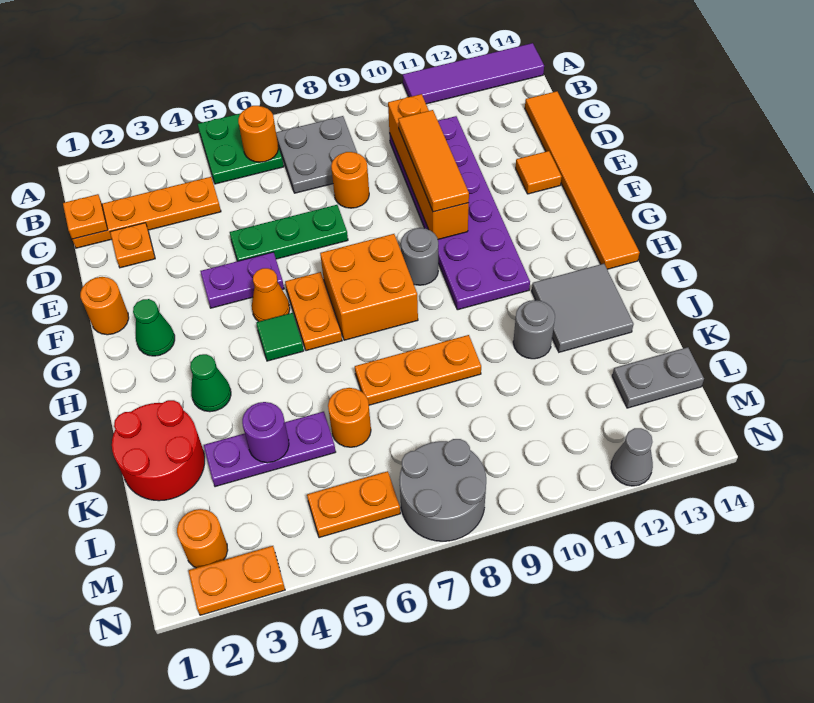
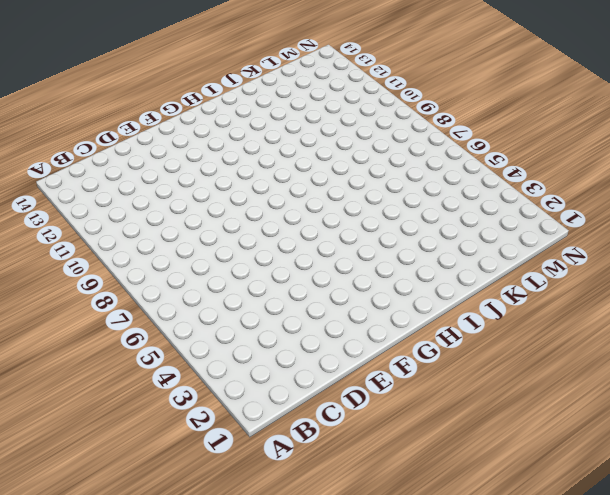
none -> green 2x2 plate [198,113,284,184]
none -> purple 1x4 tile [403,43,544,104]
none -> grey 2x2 plate [276,116,357,193]
none -> orange 1x4 plate [72,177,221,248]

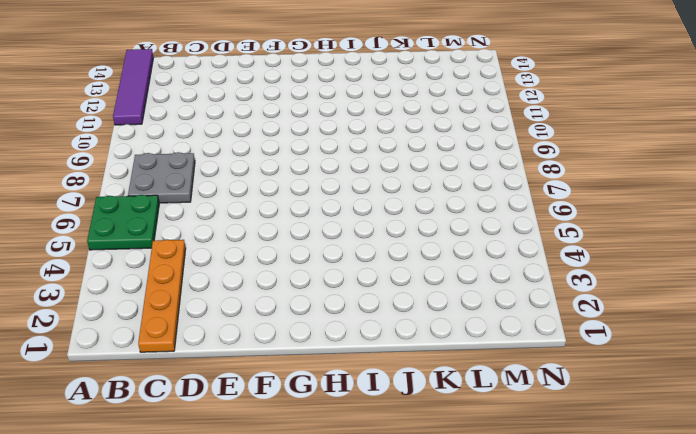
none -> purple 2x6 plate [389,116,530,310]
none -> orange 1x6 tile [525,91,640,269]
none -> orange 1x1 plate [110,223,155,268]
none -> orange 1x1 round brick [331,152,369,208]

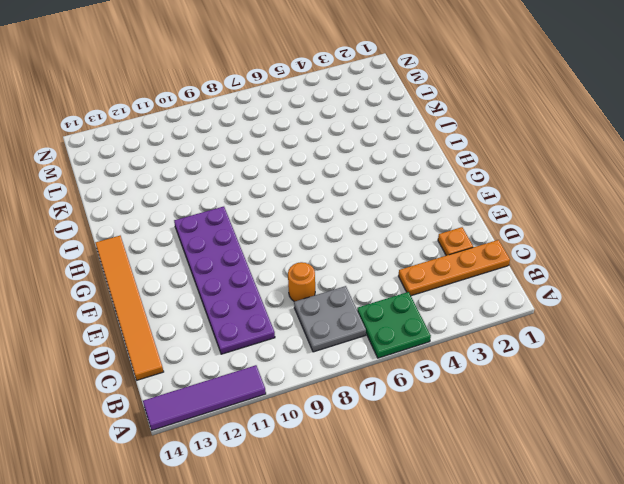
none -> green 1x3 plate [230,205,348,261]
none -> orange 1x1 tile [516,151,562,194]
none -> orange 1x1 round brick [80,277,129,335]
none -> purple 1x2 plate [200,252,284,308]

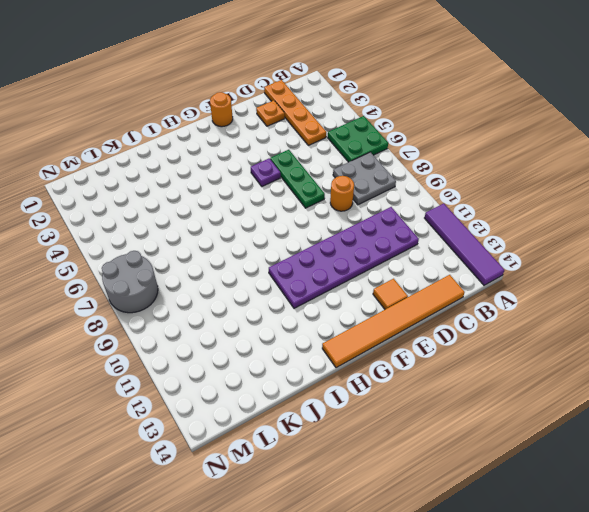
purple 1x1 plate [251,158,281,186] -> purple 1x2 plate [200,252,284,308]
none -> green 1x1 cone [133,299,175,356]
none -> orange 1x1 cone [252,268,290,322]
none -> orange 1x2 plate [285,272,342,351]
none -> orange 2x2 brick [320,234,418,340]

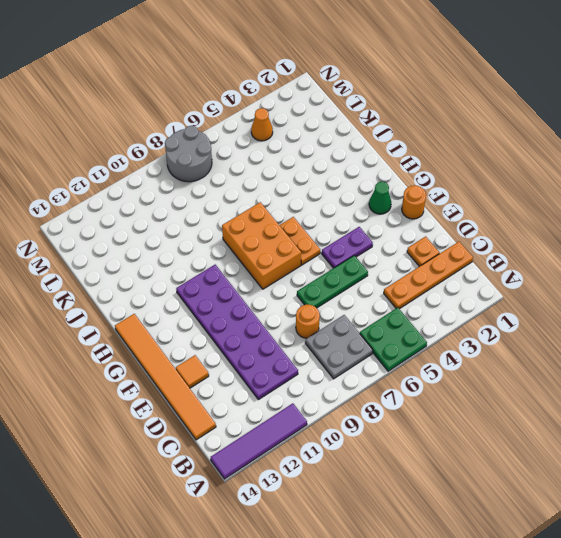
orange 2x3 brick [222,202,301,289] -> orange 2x2 brick [320,234,418,340]
orange 1x1 cone [251,108,273,141] -> orange 1x1 cone moved to [252,268,290,322]
none -> grey 1x1 round brick [401,228,438,285]
none -> green 1x1 tile [256,313,304,361]
none -> green 1x1 cone [190,354,231,412]
none -> grey 2x2 tile [532,264,634,352]

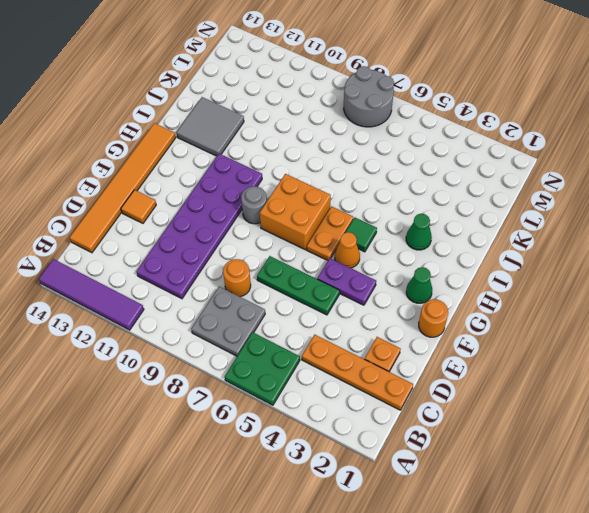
none -> red 2x2 round brick [112,400,205,501]
none -> orange 1x3 plate [355,335,481,405]
none -> grey 1x1 round brick [513,300,555,359]
none -> purple 1x3 plate [204,412,336,487]

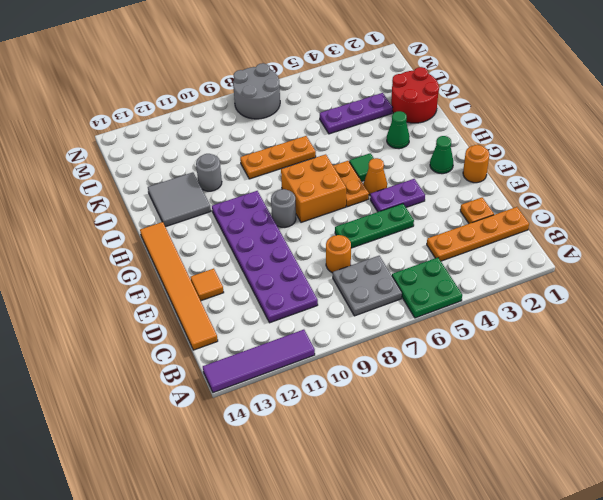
none -> orange 1x1 round brick [328,388,371,447]
none -> grey 1x2 plate [612,347,704,408]
none -> orange 1x1 round brick [177,509,228,568]
none -> orange 1x2 plate [307,471,400,538]

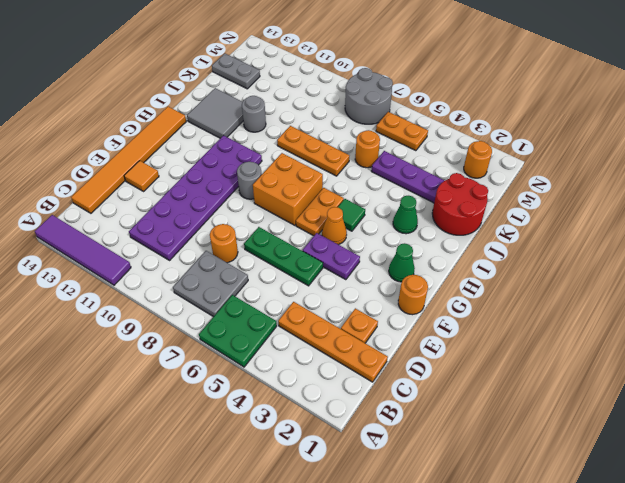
none -> orange 1x2 plate [189,546,285,615]
none -> grey 1x1 cone [611,428,653,486]
none -> orange 1x1 round brick [238,106,278,162]
none -> orange 1x1 plate [63,194,108,239]

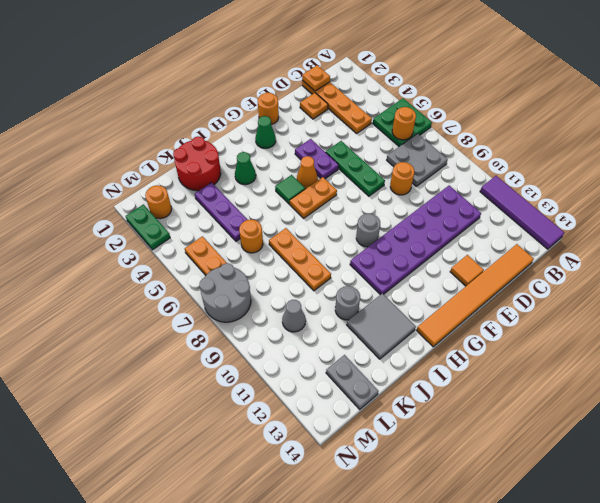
grey 1x1 cone [282,300,306,332] -> grey 1x1 cone moved to [611,428,653,486]
green 1x2 plate [126,204,170,250] -> orange 1x2 plate [189,546,285,615]
none -> orange 2x2 brick [320,234,418,340]
none -> orange 1x4 brick [388,94,469,239]
none -> purple 1x1 round brick [242,402,289,463]
none -> orange 1x3 tile [398,110,469,212]

